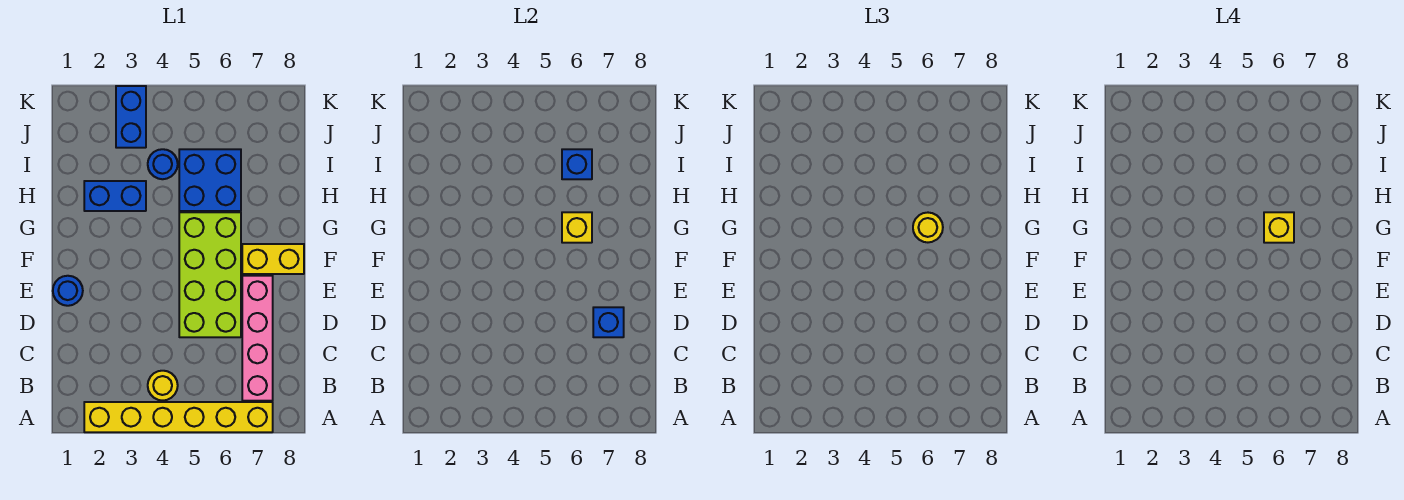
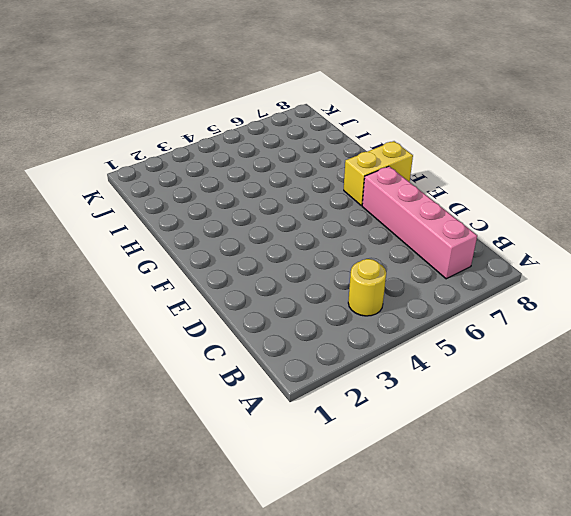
none -> yellow 1x6 brick [84,402,273,432]
none -> lime 2x4 brick [179,212,241,337]
none -> blue 1x1 round brick [53,276,83,306]

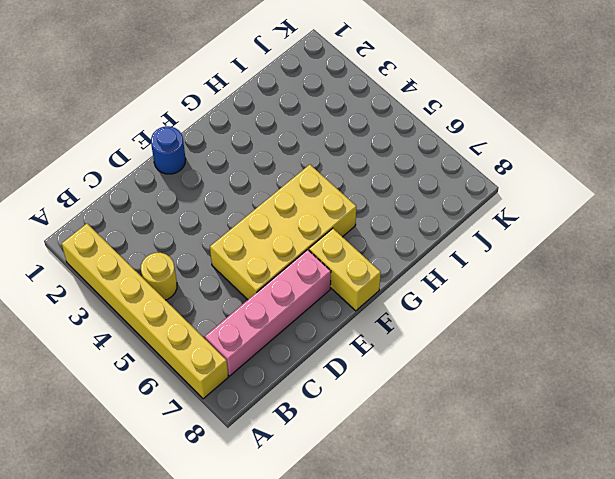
yellow 2x4 brick [210,165,356,300] -> lime 2x4 brick [179,212,241,337]
none -> blue 1x2 brick [84,181,146,211]
none -> blue 2x2 brick [179,149,241,211]
none -> blue 1x1 round brick [148,149,178,179]

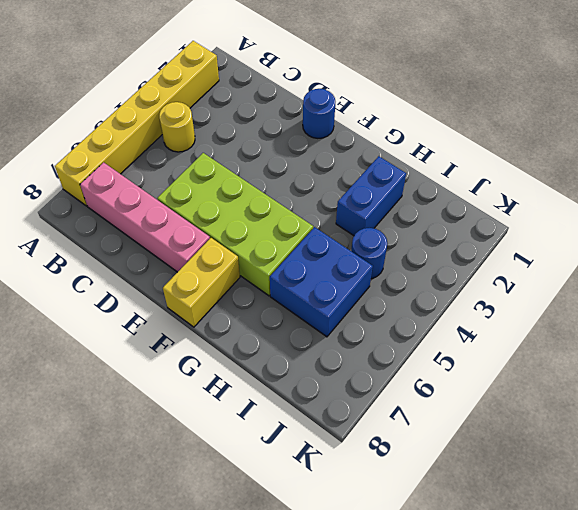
none -> blue 1x2 brick [116,86,146,148]
none -> blue 1x1 brick [593,307,624,337]
none -> yellow 1x1 brick [562,212,592,243]

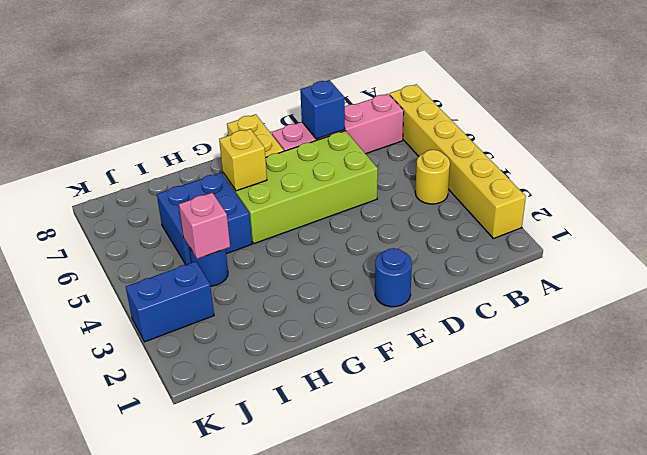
pink 1x1 brick [179,193,230,259] -> none
none -> blue 1x2 brick [84,181,146,211]
none -> blue 1x1 brick [562,149,592,179]
none -> yellow 1x1 round brick [913,213,943,242]

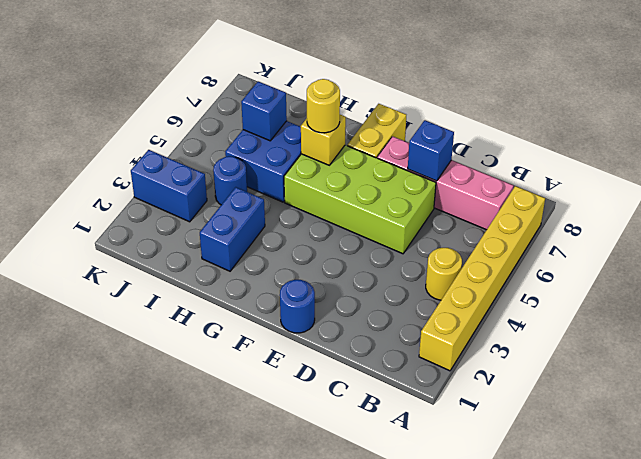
none -> yellow 1x1 brick [1264,212,1294,243]

